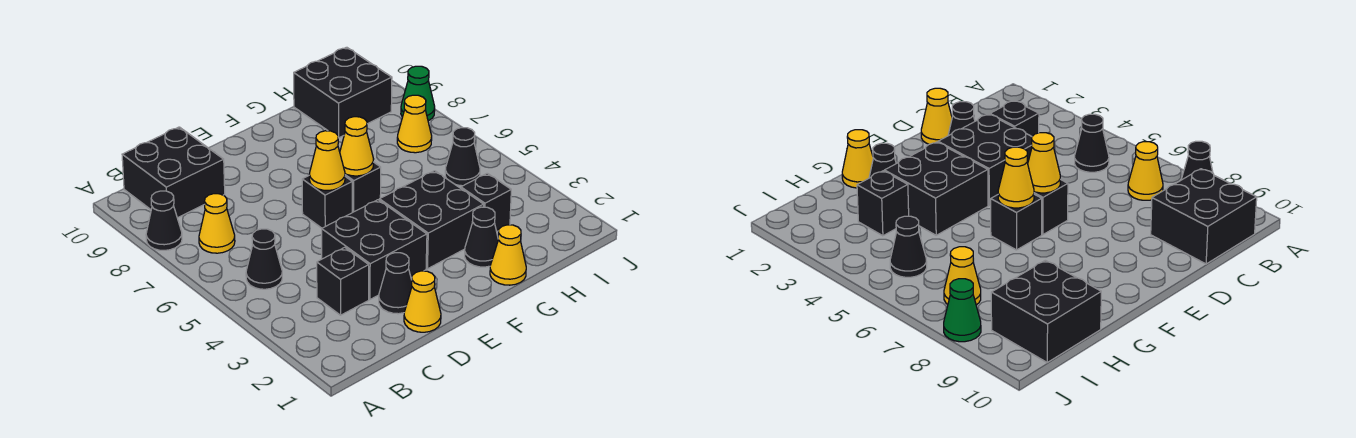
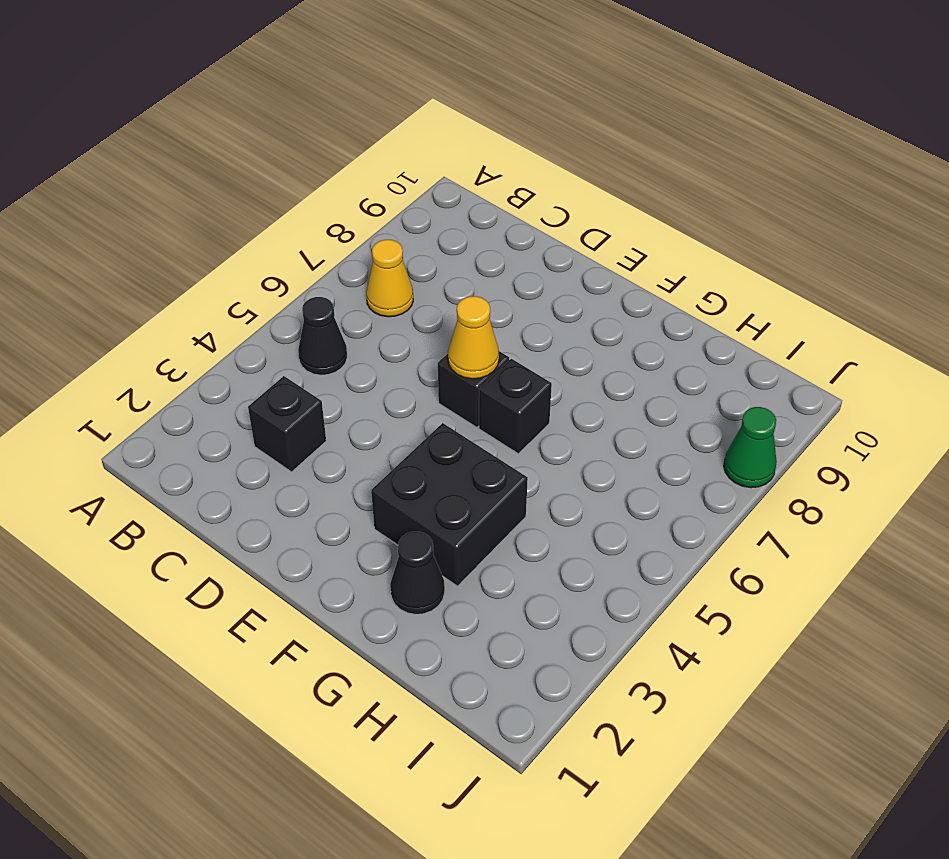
none -> black 1x1 cone [146,191,182,250]
none -> black 2x2 brick [122,127,225,218]
none -> yellow 1x1 cone [404,271,441,332]

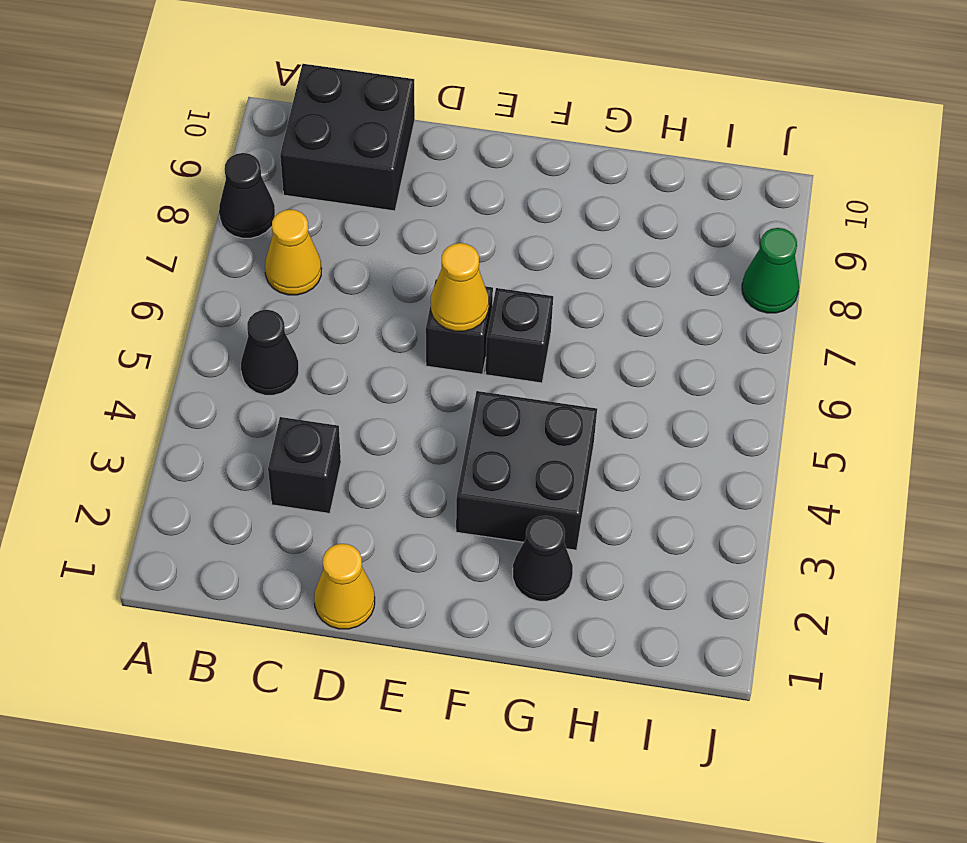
none -> black 1x1 cone [379,253,412,314]
none -> black 2x2 brick [322,200,427,299]
none -> yellow 1x1 cone [490,225,526,285]

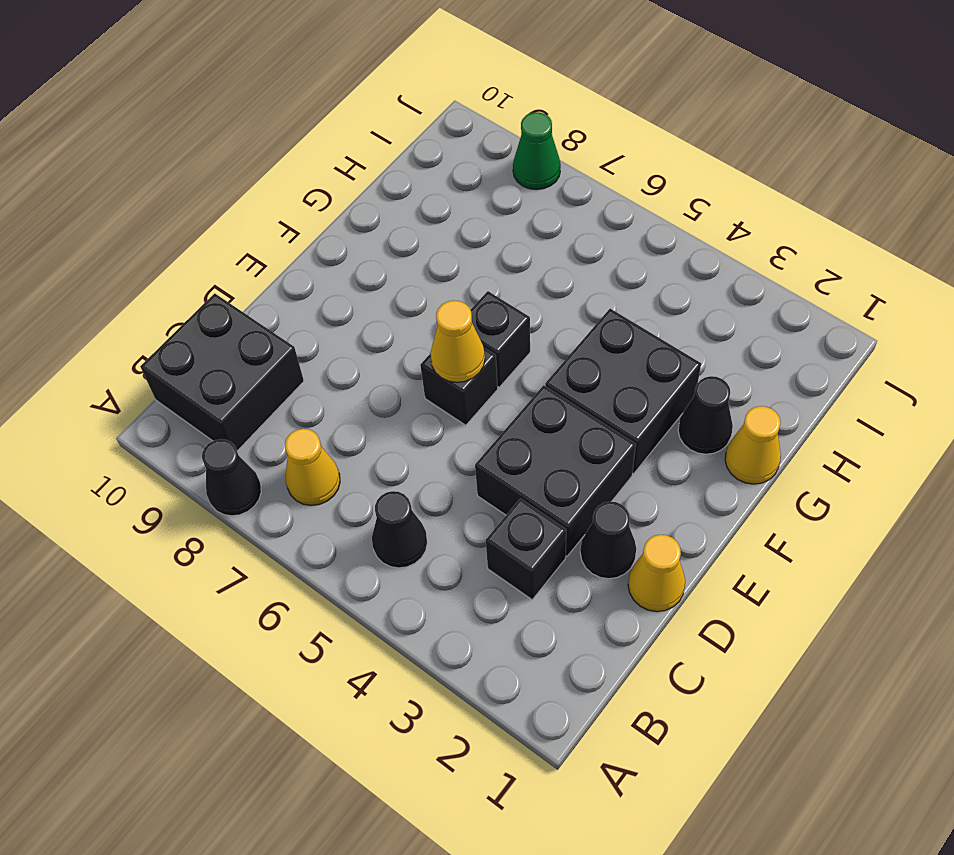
none -> black 1x1 brick [461,173,511,231]
none -> black 2x2 brick [294,47,392,138]
none -> black 1x1 cone [445,128,480,186]

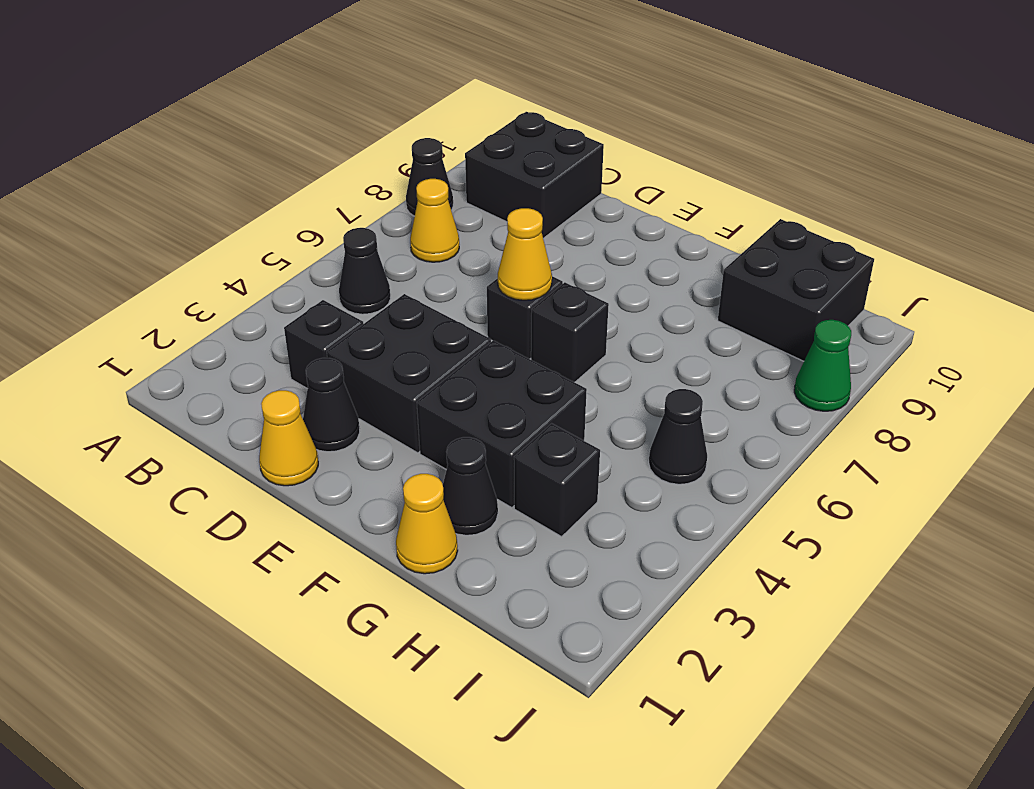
none -> yellow 1x1 cone [397,95,432,153]
none -> yellow 1x1 cone [340,117,373,176]

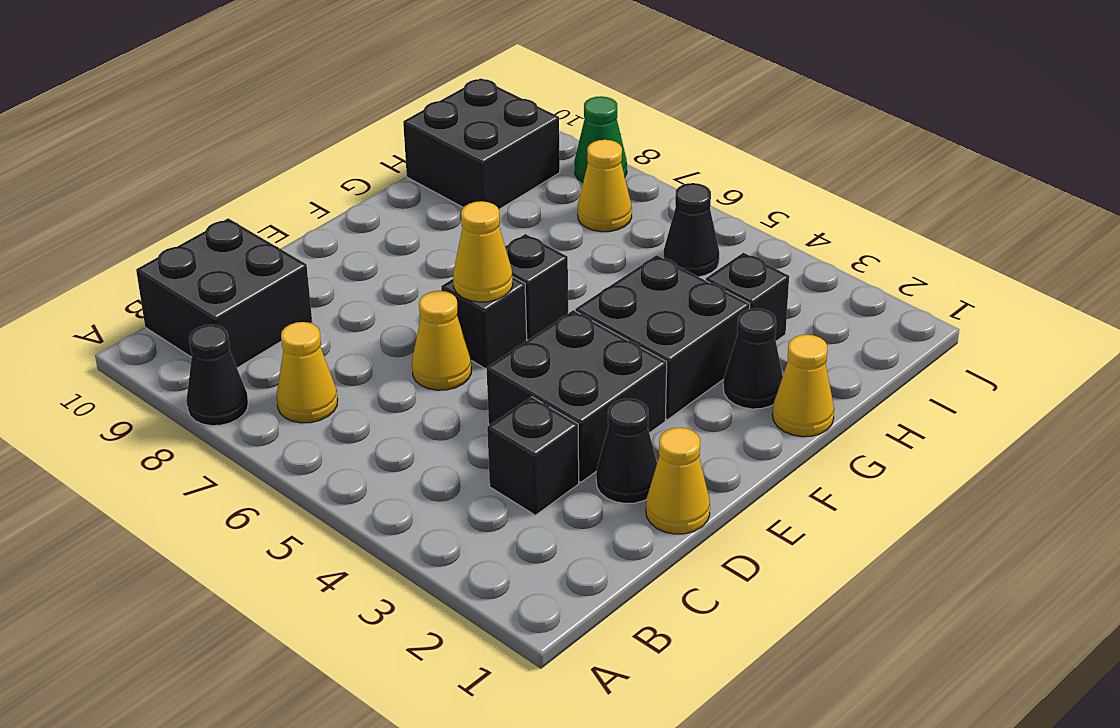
yellow 1x1 cone [412,291,471,390] -> yellow 1x1 cone moved to [340,117,373,176]
none -> black 1x1 cone [246,229,282,289]

